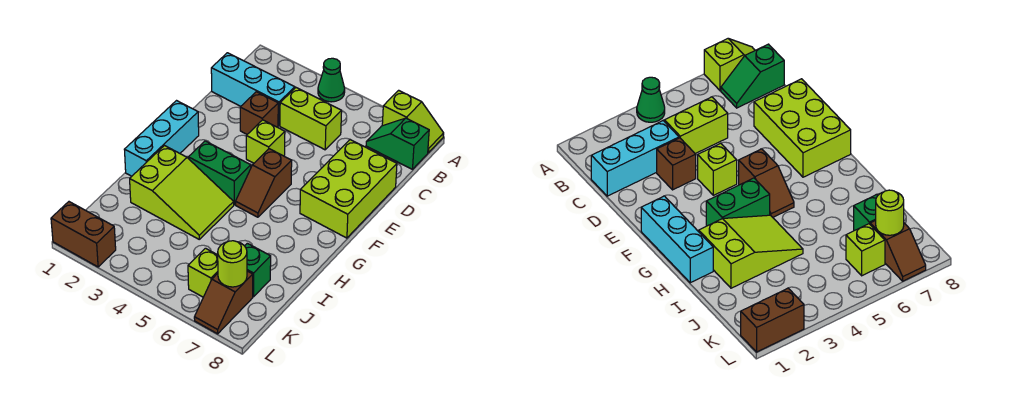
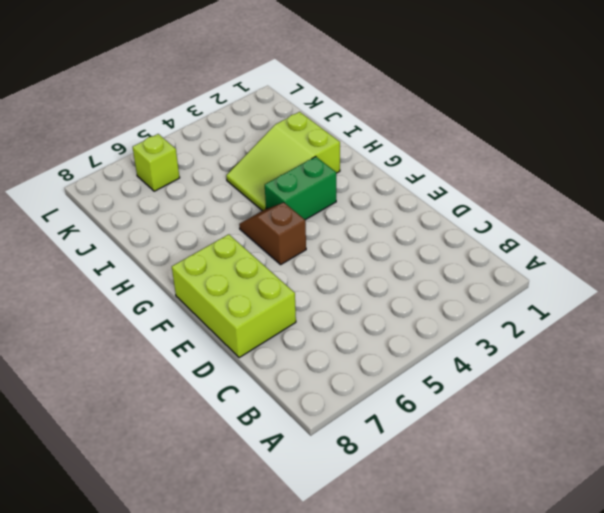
none -> green 1x1 cone [318,58,345,102]
none -> lime 1x2 slope [382,90,444,153]
none -> green 1x2 slope [366,118,429,169]

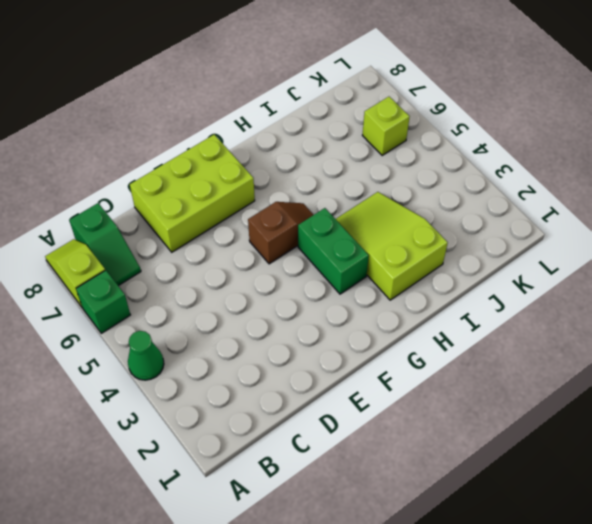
green 1x1 brick [76,270,130,333] -> green 1x1 brick moved to [245,243,271,297]
none -> cyan 1x3 brick [211,53,295,126]
none -> lime 1x2 brick [280,88,342,150]
none -> brown 1x1 brick [240,92,278,134]

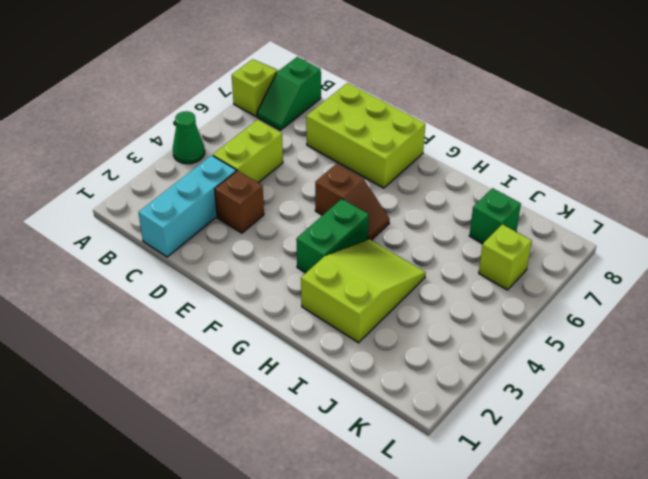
none -> lime 1x1 brick [246,120,285,163]
none -> cyan 1x3 brick [124,101,199,176]
none -> brown 1x2 slope [194,271,253,334]

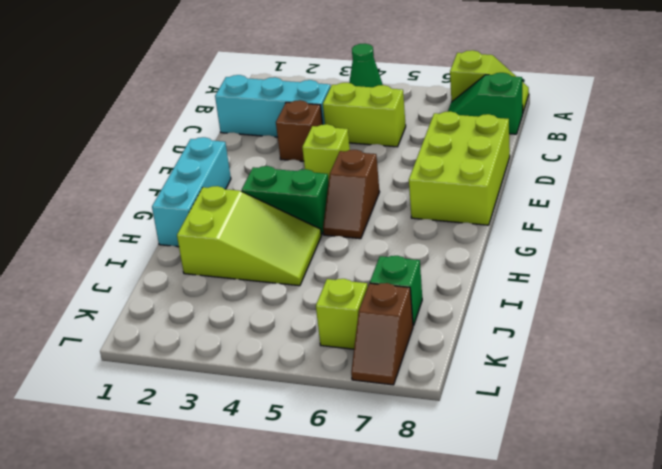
none -> brown 1x2 brick [51,202,116,267]
none -> lime 1x1 round brick [218,241,247,287]

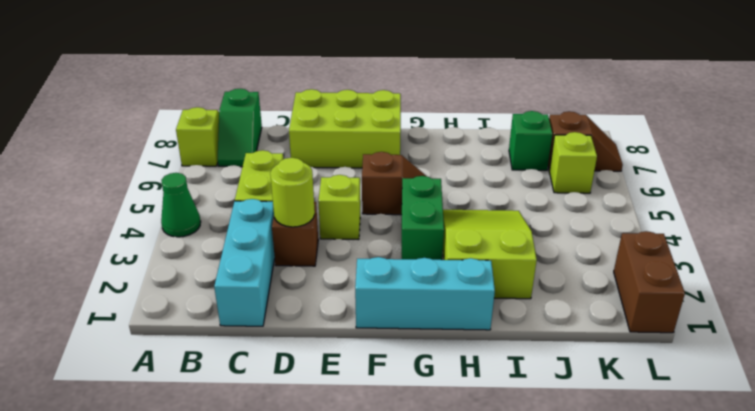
lime 1x1 round brick [270,158,315,227] -> lime 1x1 round brick moved to [218,241,247,287]

